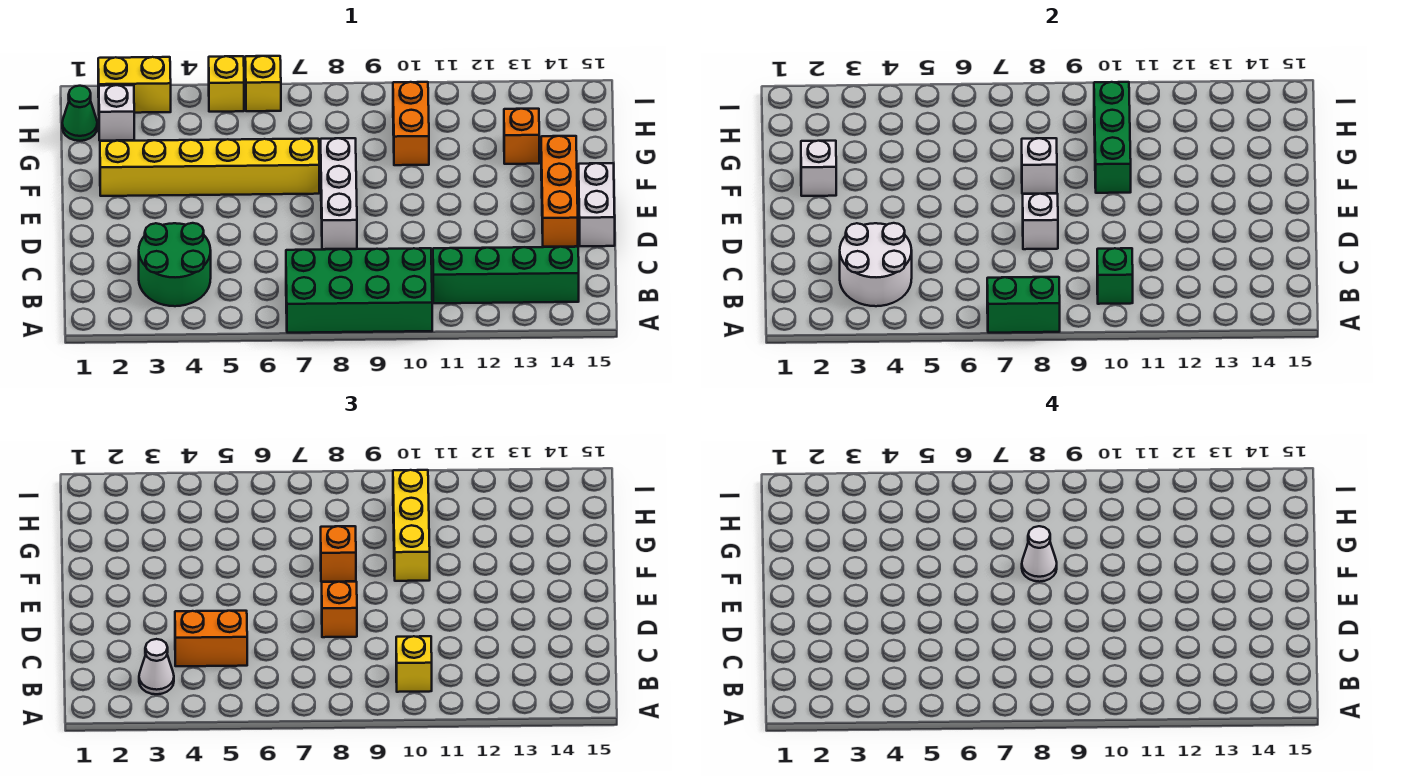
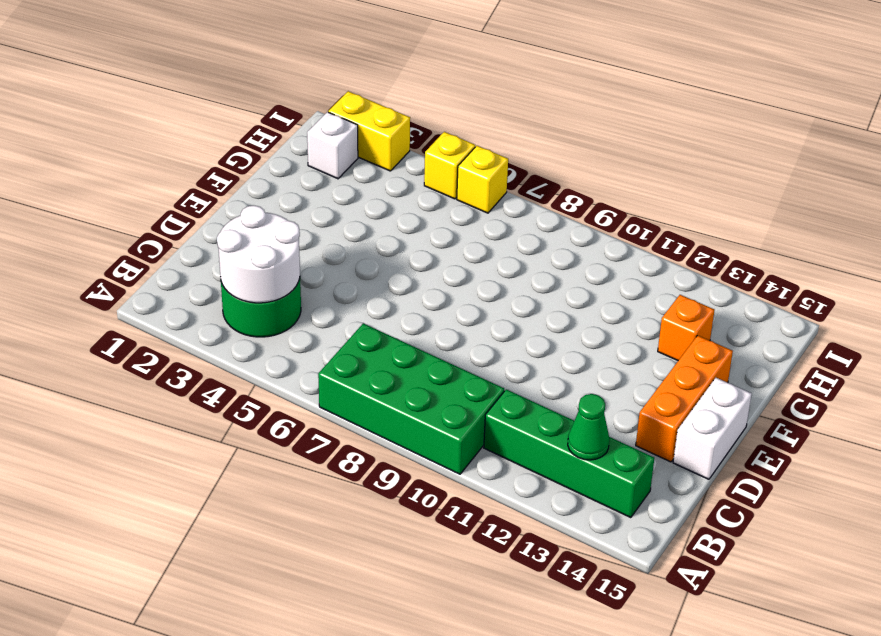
green 1x1 cone [568,394,609,460] -> green 1x1 cone moved to [62,86,97,141]
none -> white 1x3 brick [321,138,357,249]
none -> yellow 1x6 brick [100,139,319,196]
none -> orange 1x2 brick [393,82,429,165]

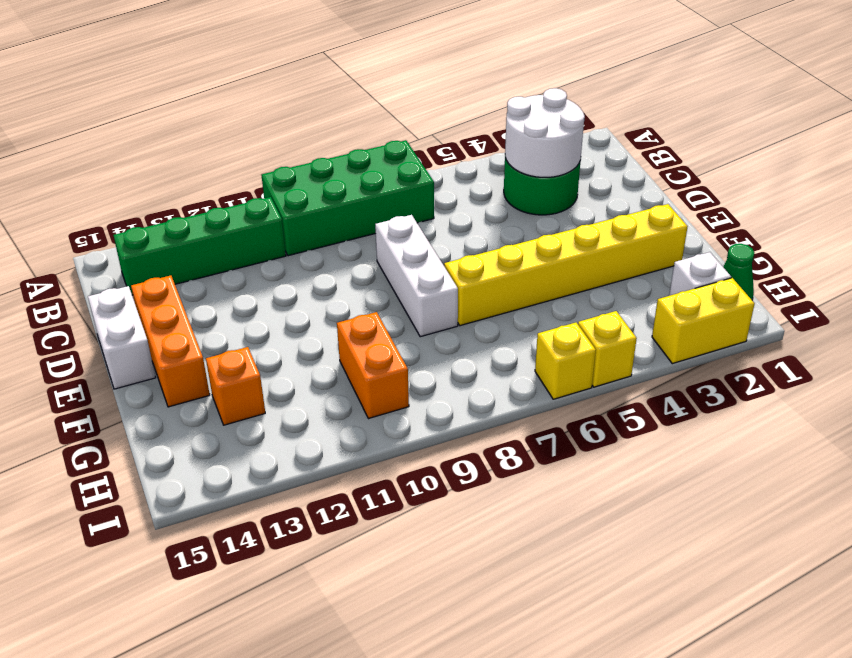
none -> green 1x2 brick [987,277,1060,333]
none -> green 1x1 brick [1097,248,1133,304]
none -> white 1x1 brick [1023,194,1058,249]

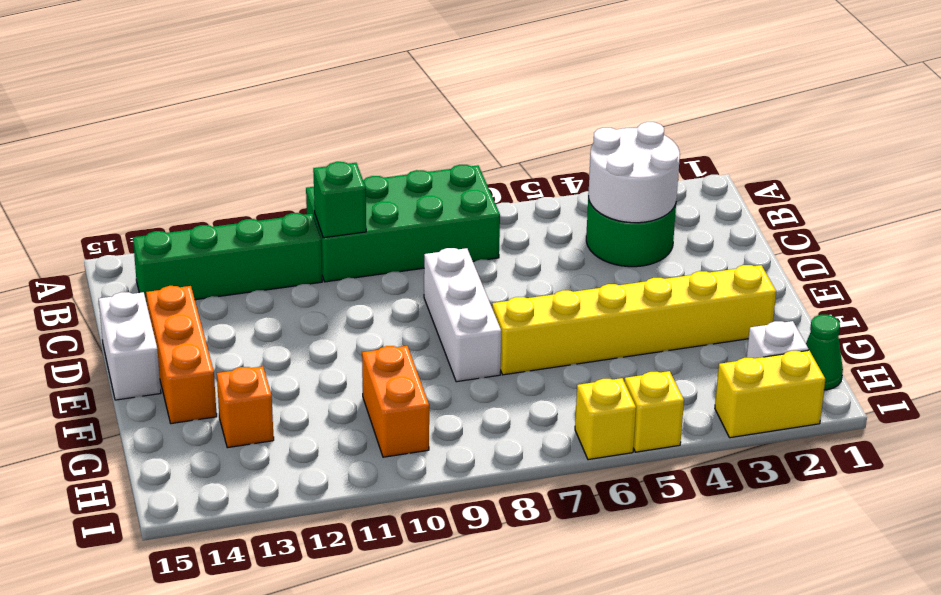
none -> green 1x2 brick [987,277,1060,333]
none -> white 1x1 brick [1023,194,1058,249]
none -> white 1x1 brick [801,141,836,196]

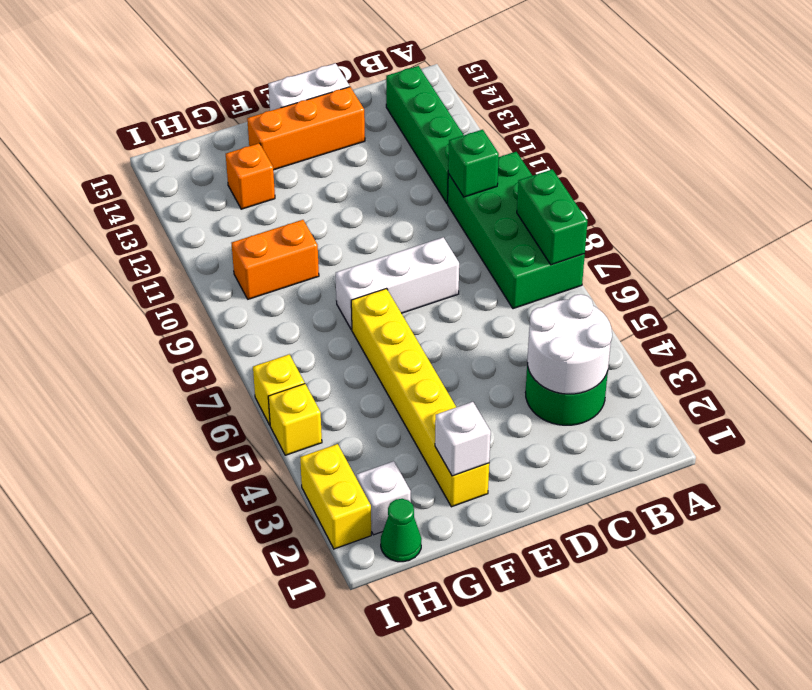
none -> white 1x1 brick [1023,194,1058,249]
none -> white 1x1 brick [1022,138,1057,194]
none -> green 1x3 brick [1094,82,1131,193]

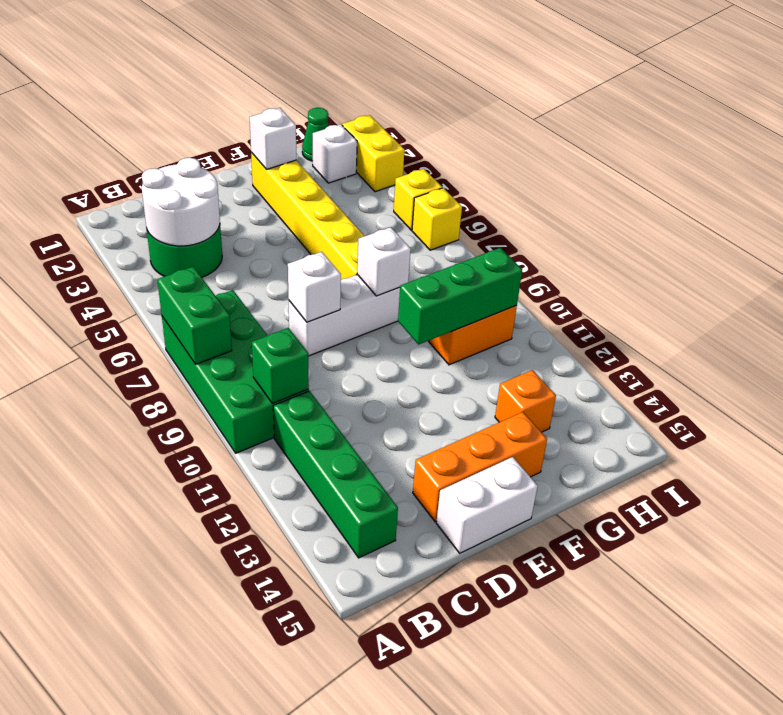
none -> white 1x1 cone [139,639,174,694]
none -> yellow 1x1 brick [396,636,432,692]
none -> orange 1x2 brick [175,611,247,666]

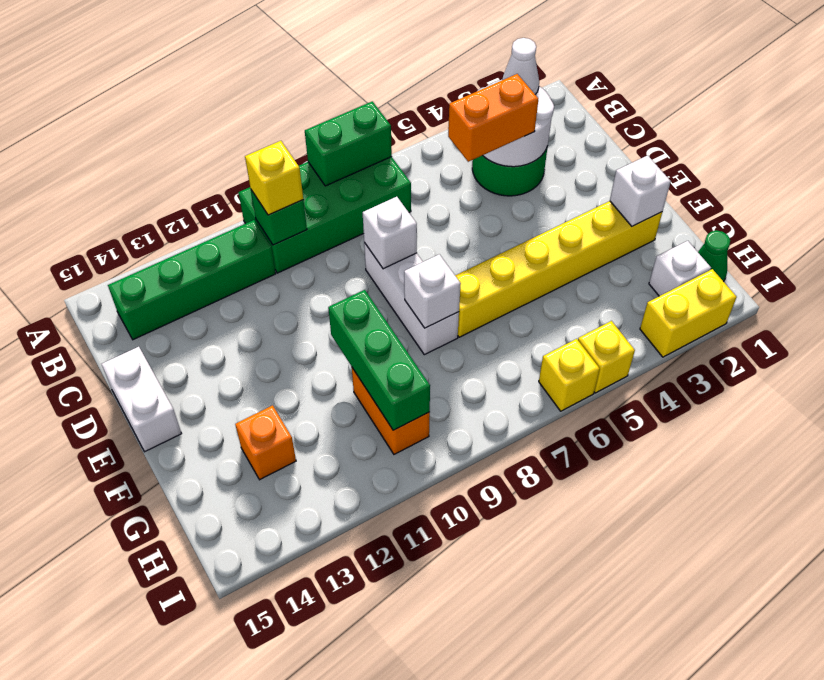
none -> orange 1x3 brick [541,136,578,247]
none -> orange 1x1 brick [322,582,357,637]
none -> orange 1x1 brick [321,526,356,582]

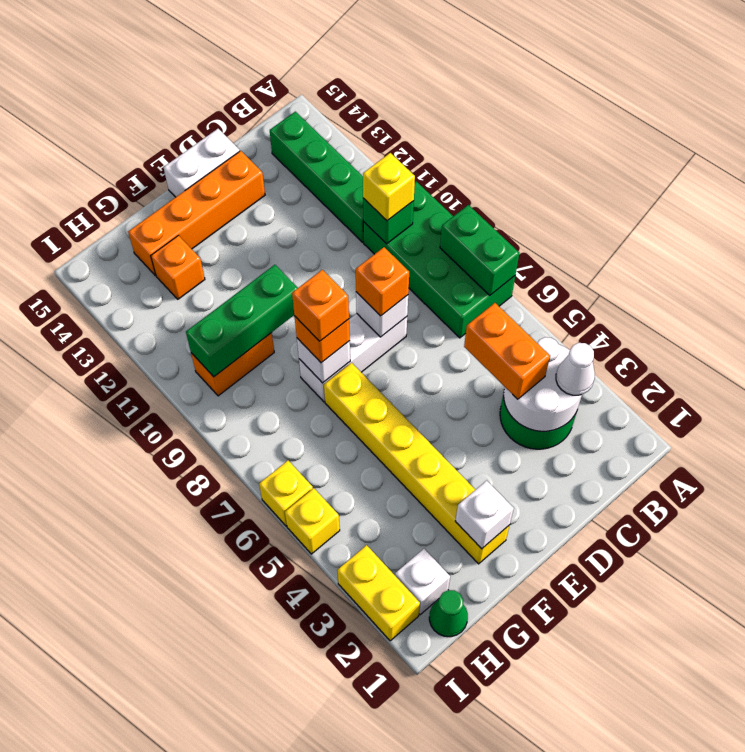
orange 1x4 brick [128,151,265,276] -> orange 1x3 brick [541,136,578,247]
orange 1x1 brick [292,270,349,341] -> white 1x1 cone [1022,526,1057,582]
none -> yellow 1x3 brick [393,470,430,581]

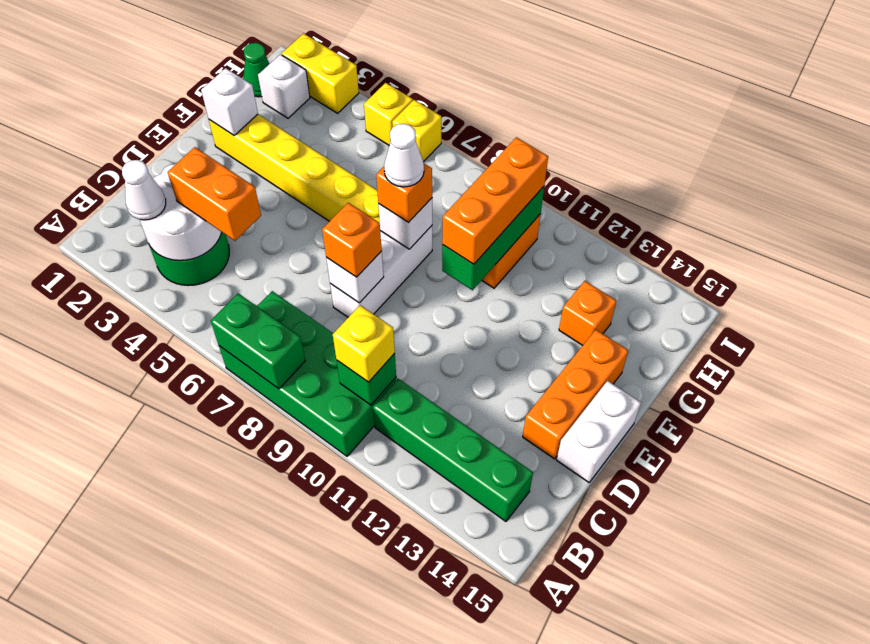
orange 1x3 brick [442,137,548,264] -> yellow 1x3 brick [393,470,430,581]

